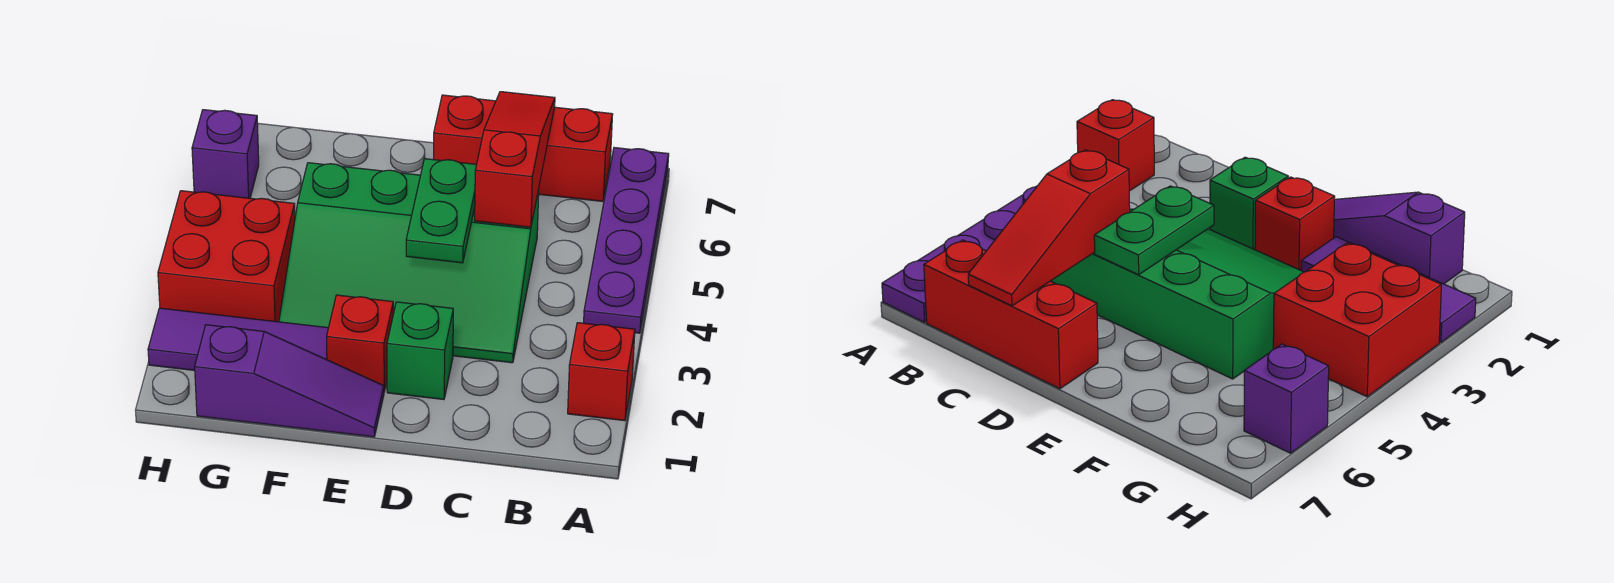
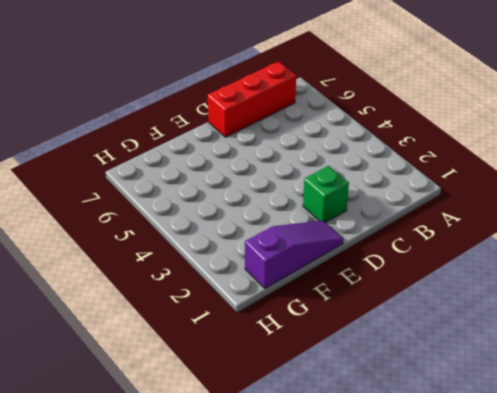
none -> red 1x1 brick [568,323,635,421]
none -> purple 1x4 plate [584,148,669,333]
none -> green 3x4 slope [279,163,539,363]

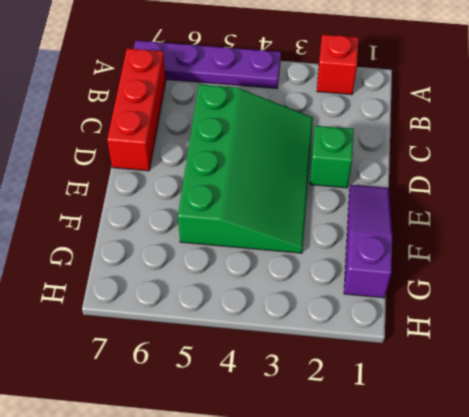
none -> red 1x1 brick [327,295,393,391]
none -> purple 1x3 tile [148,308,328,370]
none -> red 2x2 brick [158,191,295,322]

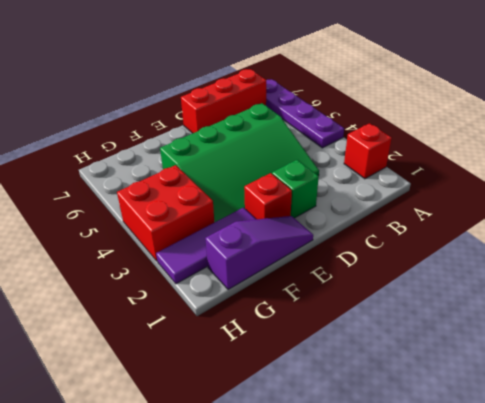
none -> purple 1x1 brick [192,110,259,198]
none -> red 1x3 slope [475,92,555,227]
none -> green 1x2 plate [406,159,477,263]

